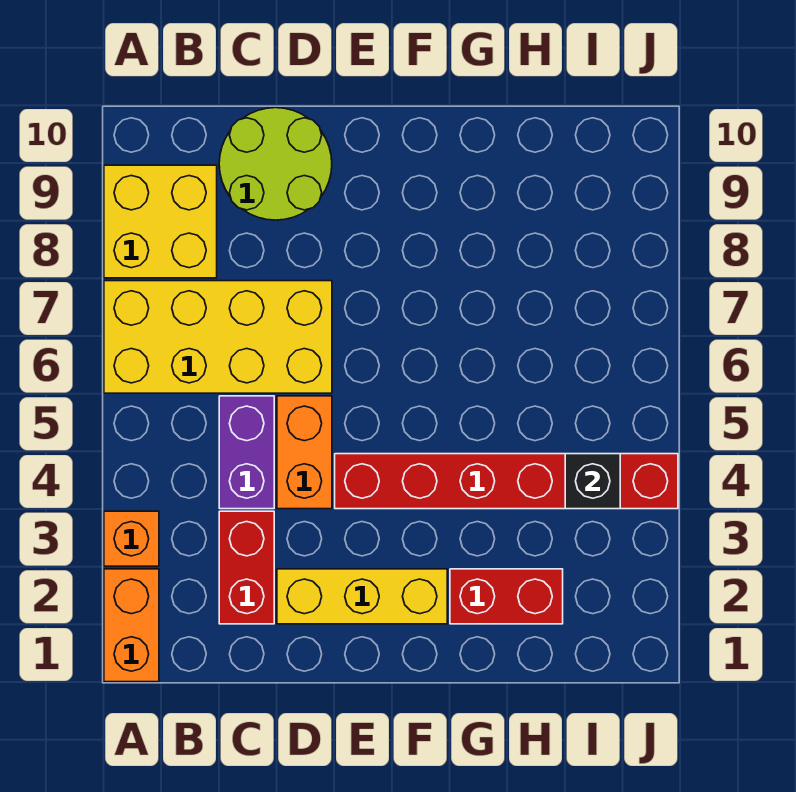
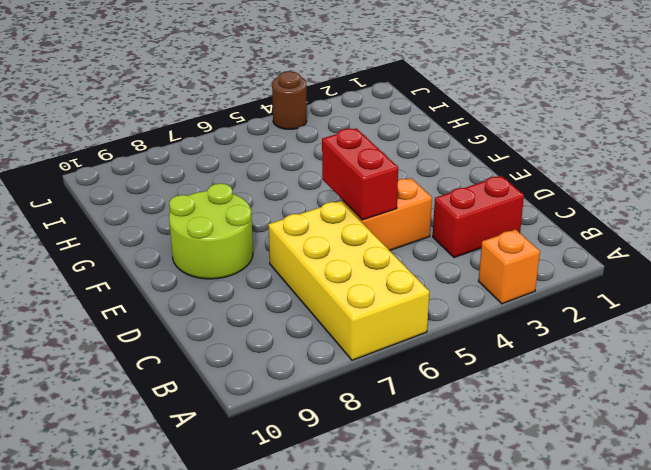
red 1x2 brick [322,128,398,220] -> red 1x2 brick moved to [450,569,563,624]
lime 2x2 round brick [169,183,253,279] -> lime 2x2 round brick moved to [219,108,332,220]
brown 1x1 round brick [272,71,307,129] -> red 1x6 brick [335,454,678,509]
none -> orange 1x2 brick [104,569,159,682]
none -> yellow 2x2 brick [104,165,217,278]
none -> purple 1x2 brick [219,396,274,509]

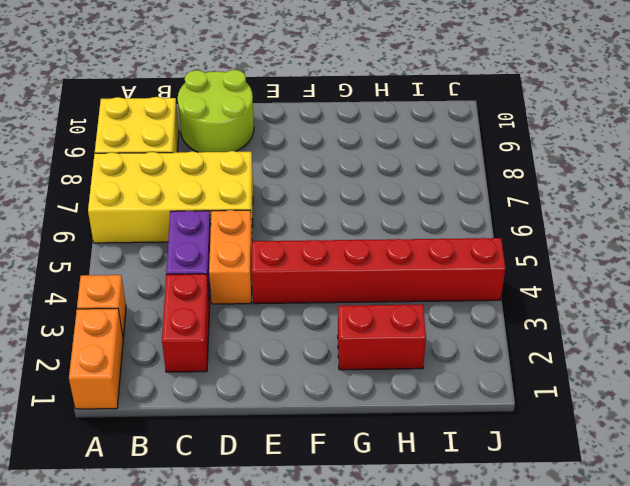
none -> yellow 1x3 brick [277,569,447,624]
none -> black 1x1 brick [565,454,620,509]

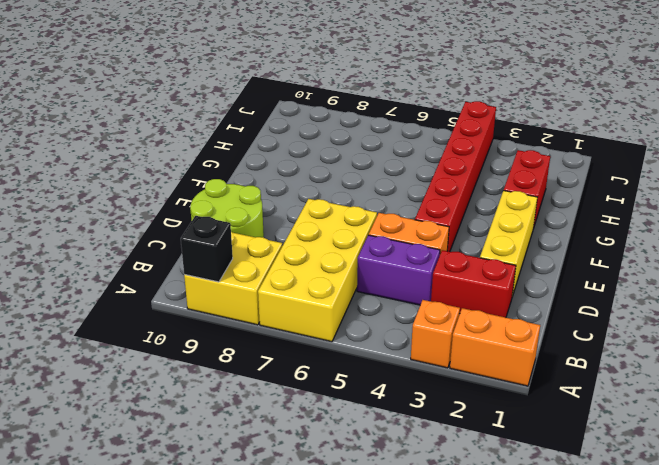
black 1x1 brick [181,216,233,282] -> black 1x1 brick moved to [565,454,620,509]

